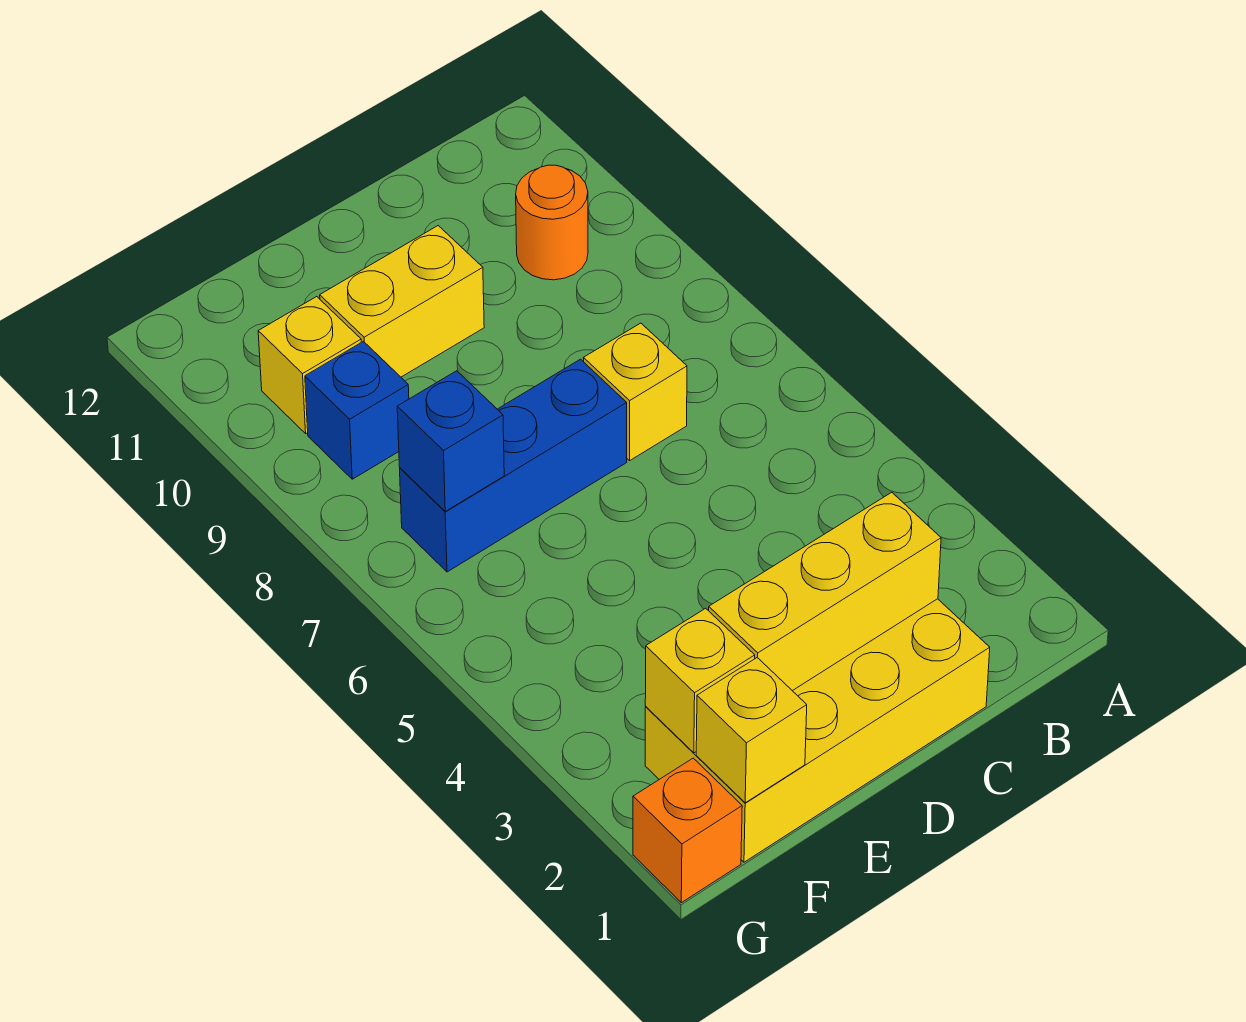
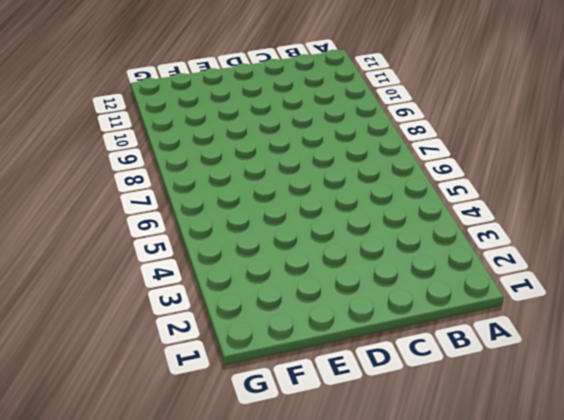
none -> orange 1x1 round brick [516,165,588,280]
none -> yellow 2x4 brick [645,599,990,862]
none -> yellow 1x1 brick [584,323,687,460]

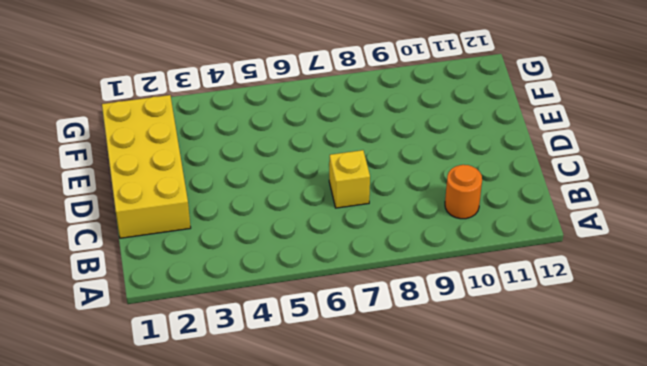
none -> blue 1x3 brick [400,359,627,572]
none -> yellow 1x2 brick [320,226,484,377]
none -> blue 1x1 brick [305,341,409,479]

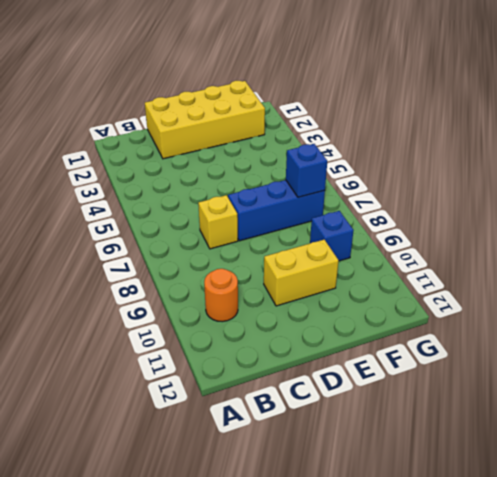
none -> yellow 1x1 brick [258,297,361,433]
none -> orange 1x1 brick [633,758,742,903]
none -> yellow 1x3 brick [709,492,941,691]

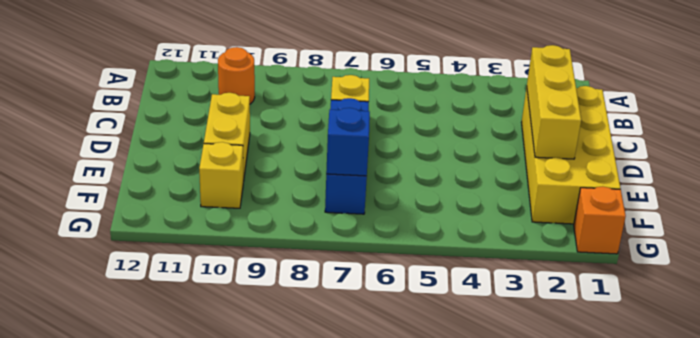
none -> blue 1x1 brick [305,341,409,479]
none -> yellow 1x1 brick [696,658,807,803]
none -> yellow 1x1 brick [645,608,755,753]

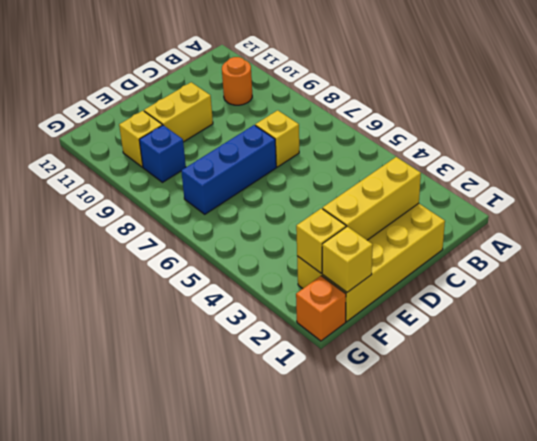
none -> blue 1x1 brick [397,371,504,511]

